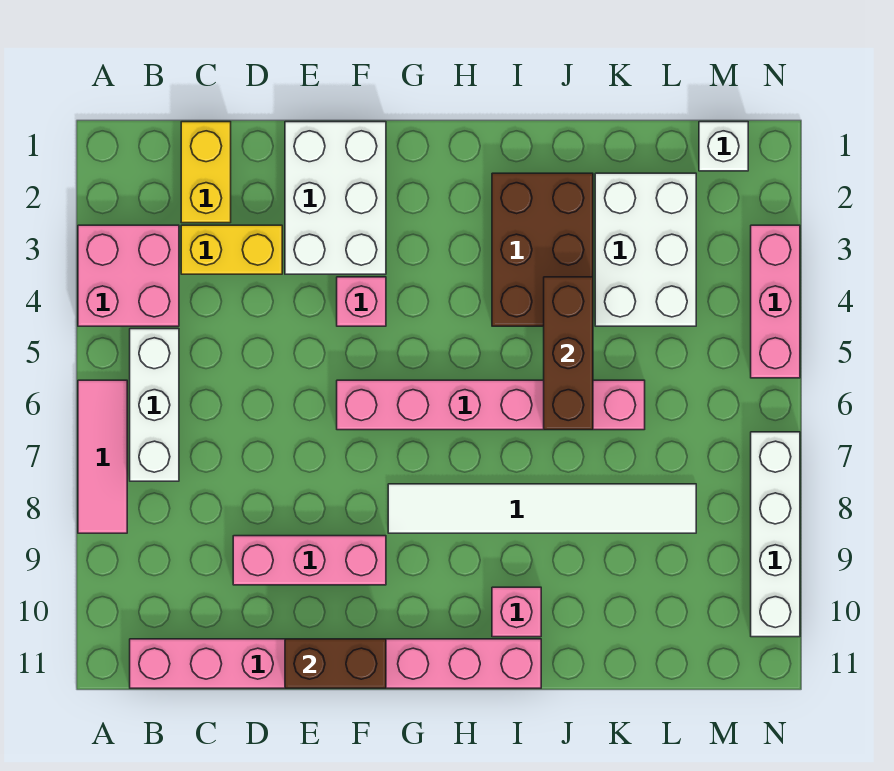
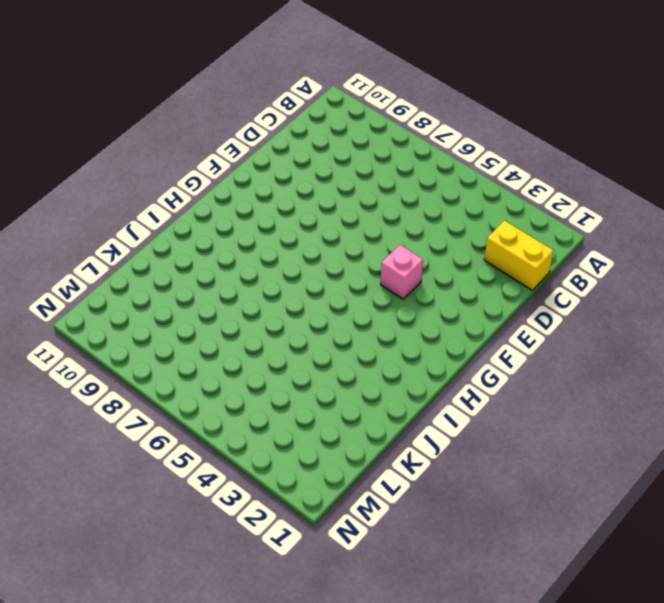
none -> pink 2x2 brick [78,225,179,326]
none -> pink 1x3 tile [78,380,127,533]
none -> white 1x3 brick [130,329,179,481]

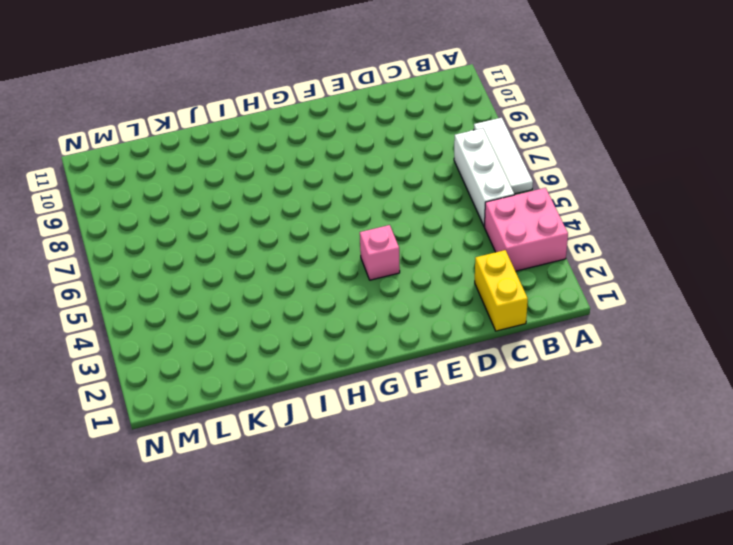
white 1x3 tile [474,118,533,194] -> pink 1x3 tile [78,380,127,533]
none -> pink 1x8 brick [130,639,541,688]
none -> yellow 1x2 brick [181,225,282,274]
none -> pink 1x3 brick [233,536,386,585]

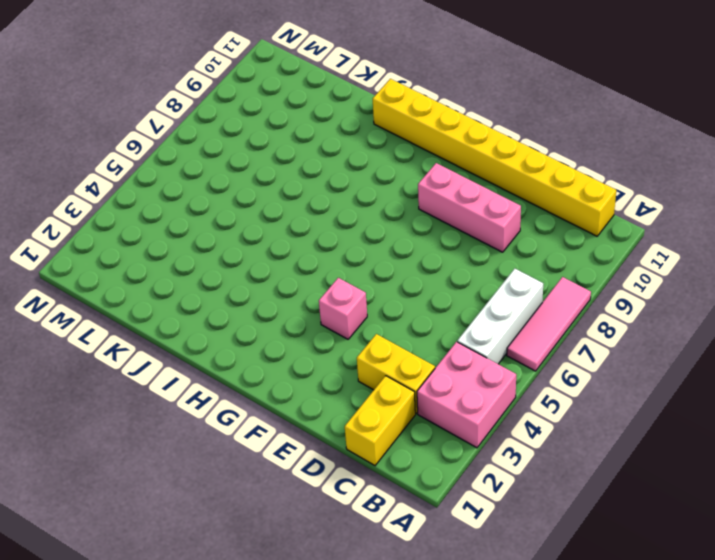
yellow 1x8 brick [373,79,616,236] -> pink 1x8 brick [130,639,541,688]
none -> white 2x3 brick [285,122,386,274]
none -> pink 1x6 brick [337,380,645,430]
none -> white 1x6 tile [388,484,696,533]

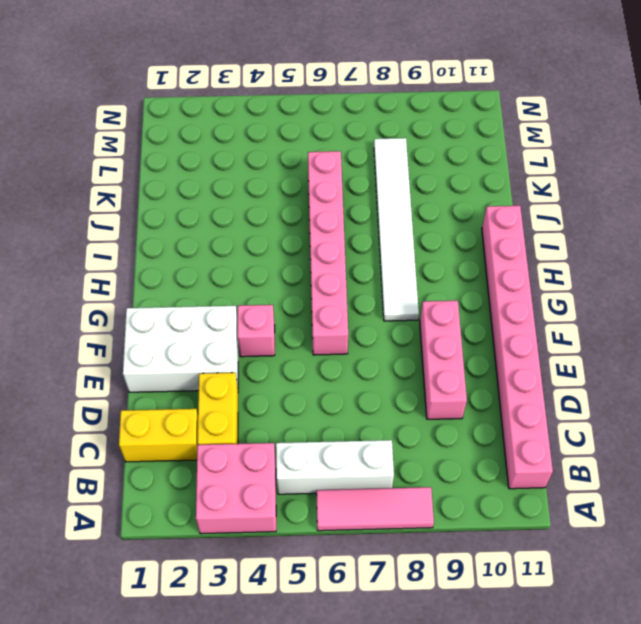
none -> brown 2x3 brick [492,173,593,326]
none -> pink 1x1 brick [492,587,541,637]
none -> white 2x3 brick [595,173,696,326]

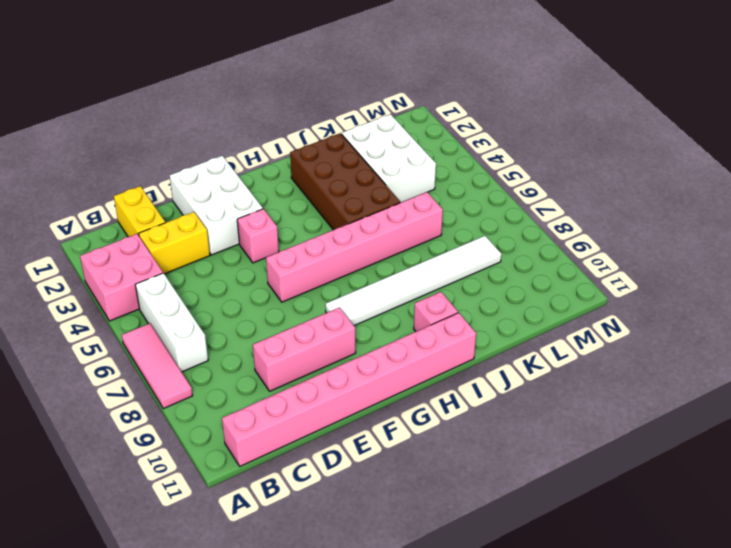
brown 2x4 brick [290,133,400,230] -> brown 2x3 brick [492,173,593,326]
none -> white 1x1 brick [699,122,748,171]
none -> pink 1x3 brick [751,225,800,378]
none -> white 1x4 brick [751,432,800,637]

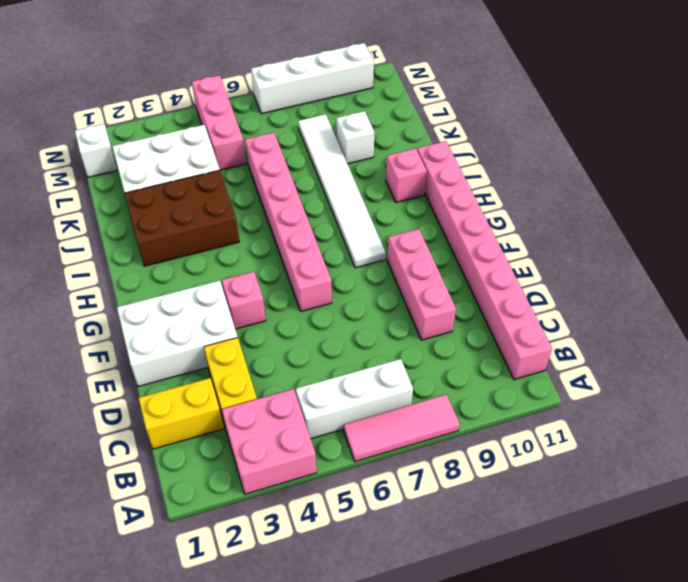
white 1x1 brick [336,111,374,164] -> none
pink 1x3 brick [192,75,246,170] -> pink 1x3 brick turned to [751,225,800,378]
none -> brown 1x2 brick [285,639,386,688]
none -> brown 1x3 brick [544,277,593,430]

